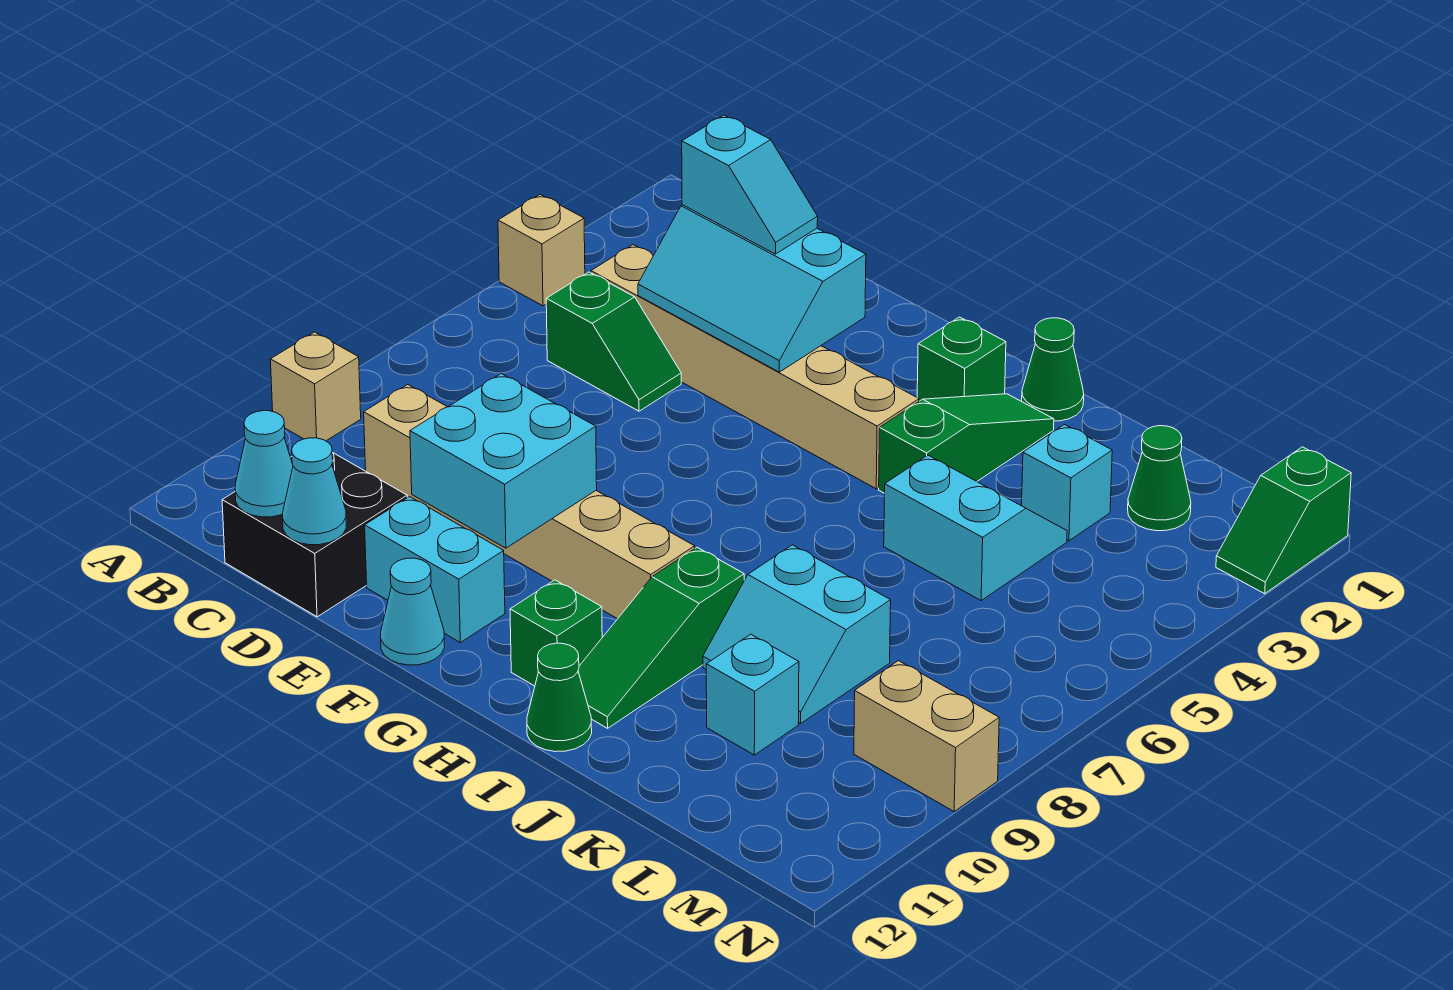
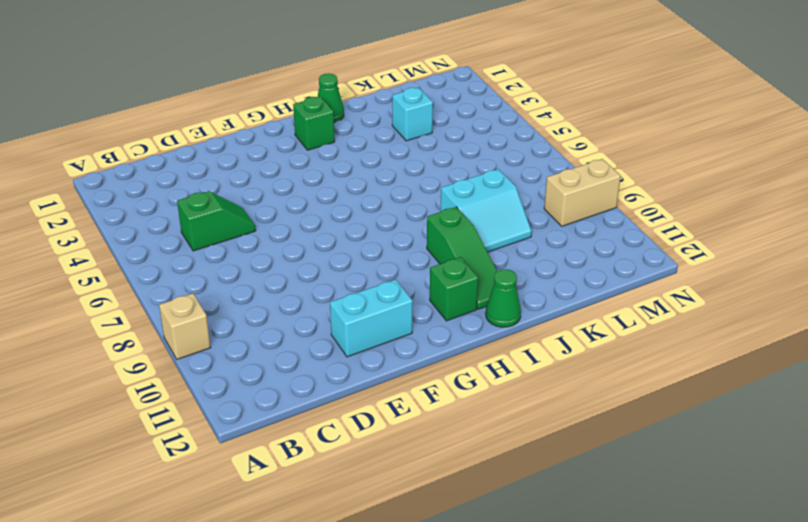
none -> tan 1x1 brick [498,195,585,306]
none -> tan 1x6 brick [591,245,919,489]
none -> tan 1x6 brick [364,385,695,619]

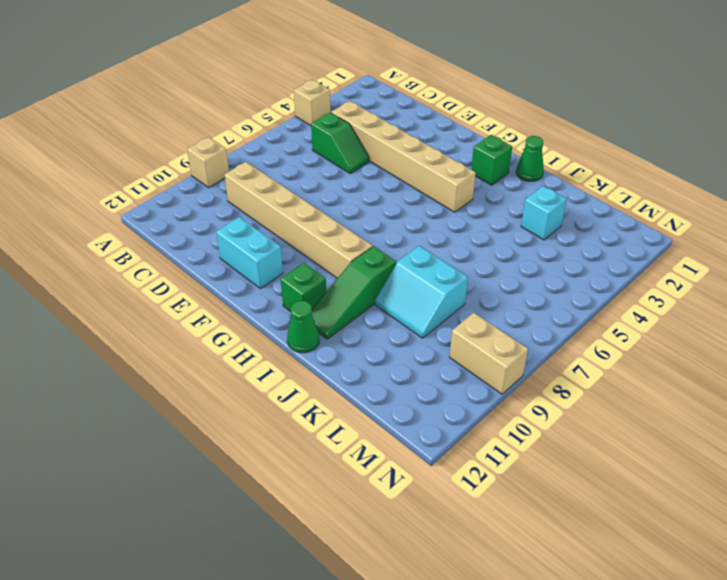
none -> black 2x2 brick [222,453,407,617]
none -> cyan 1x1 cone [381,558,445,665]
none -> green 1x3 slope [879,394,1054,493]

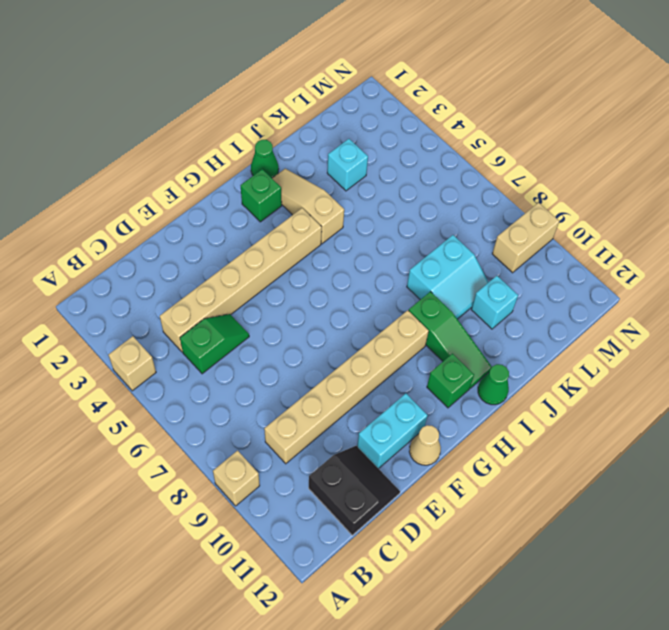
black 2x2 slope [309,446,400,535] -> black 2x2 brick [222,453,407,617]
tan 1x1 cone [409,425,441,465] -> cyan 1x1 cone [381,558,445,665]
tan 1x3 slope [272,169,344,244] -> green 1x3 slope [879,394,1054,493]
none -> cyan 2x2 slope [884,455,1067,600]
none -> green 1x1 cone [1128,426,1191,531]
none -> green 1x2 slope [1216,447,1351,594]

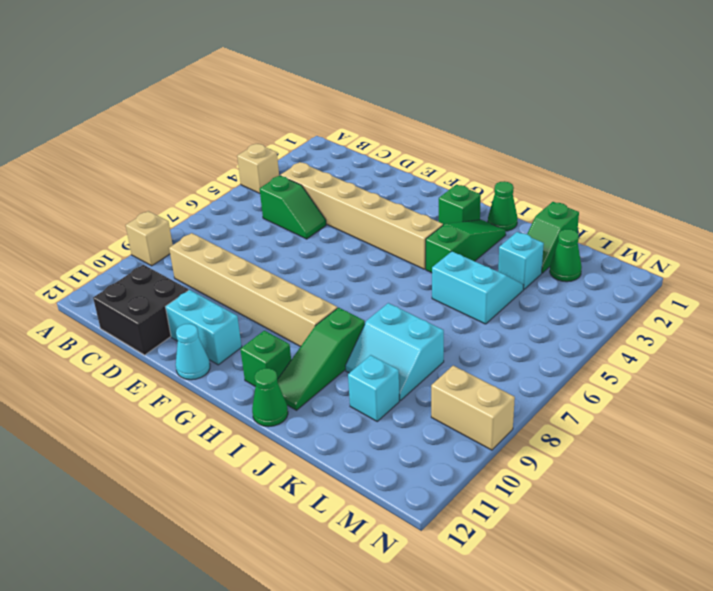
green 1x2 slope [527,202,579,273] -> green 1x2 slope moved to [1216,447,1351,594]
none -> cyan 1x1 cone [235,411,293,517]
none -> cyan 2x3 slope [638,205,866,372]
none -> cyan 1x1 cone [283,438,346,545]

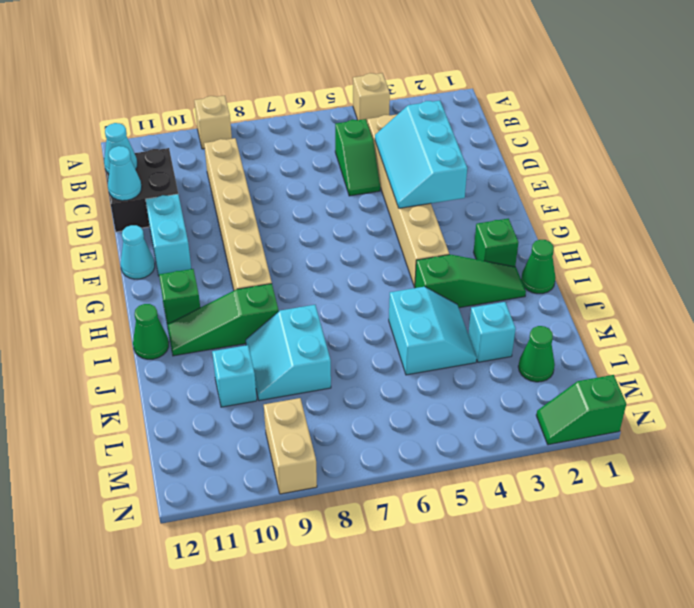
none -> cyan 2x2 brick [410,374,597,548]
none -> cyan 1x2 slope [682,115,818,254]

